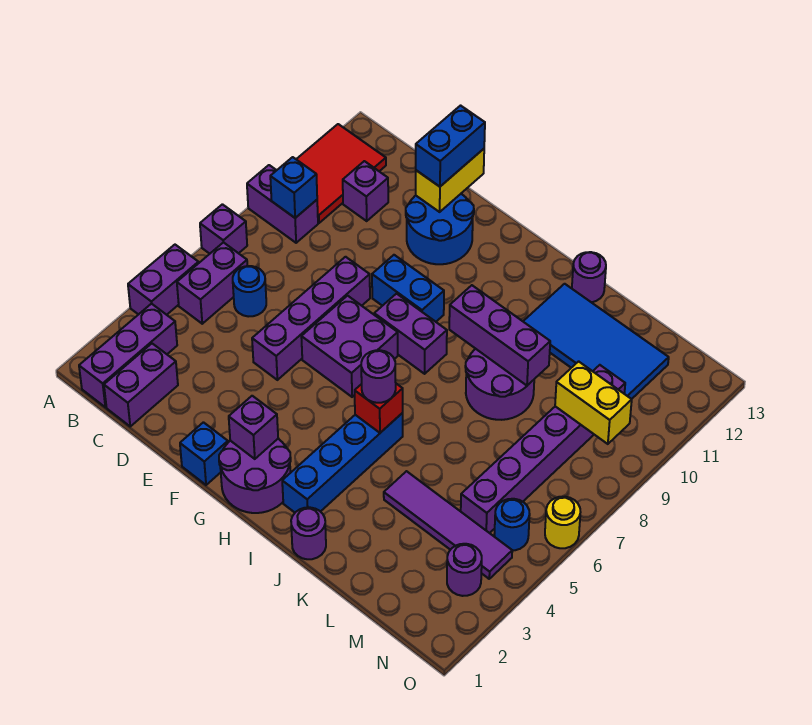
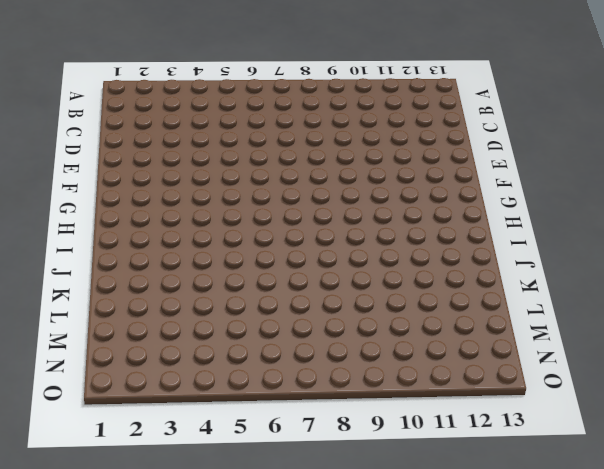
none -> purple 1x2 brick [128,245,199,315]
none -> purple 1x1 brick [200,204,247,254]
none -> purple 1x2 brick [247,165,318,243]
none -> red 2x3 tile [296,124,386,223]

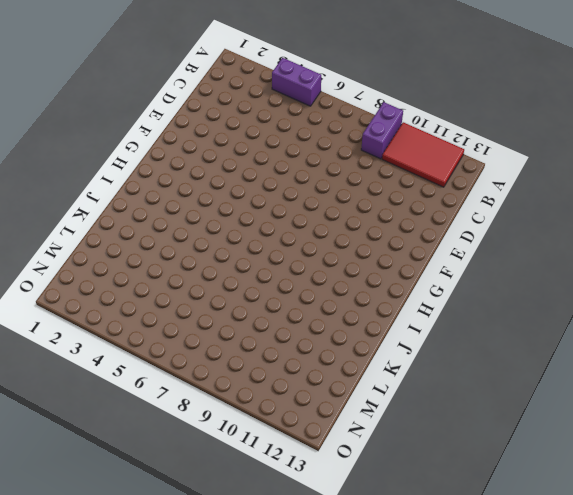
none -> purple 1x1 brick [200,204,247,254]
none -> purple 1x3 brick [79,304,177,407]
none -> purple 1x2 brick [177,242,247,324]
none -> purple 1x2 brick [104,344,178,426]

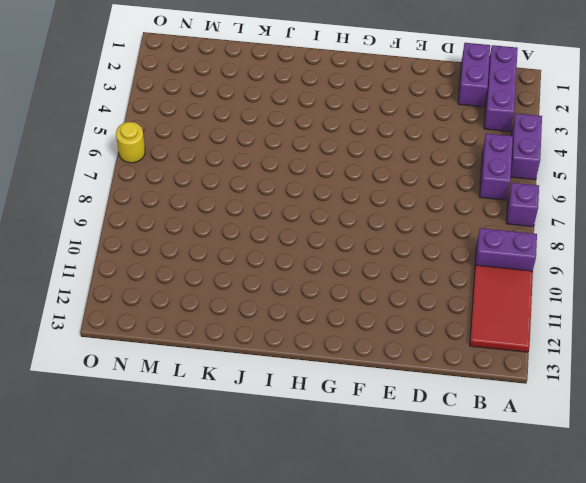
none -> blue 1x1 round brick [233,266,266,317]
none -> purple 1x1 brick [343,161,388,221]
none -> purple 1x4 brick [252,257,370,380]
none -> blue 2x2 round brick [406,194,474,264]

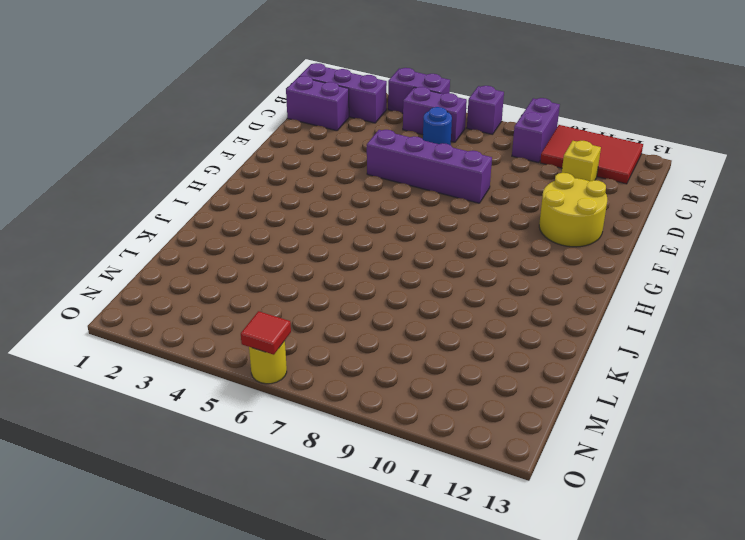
yellow 1x1 brick [562,141,601,181] -> purple 1x1 brick [343,161,388,221]
yellow 2x2 round brick [539,173,607,247] -> blue 2x2 round brick [406,194,474,264]
red 1x1 tile [241,311,291,355] -> none
none -> blue 1x1 brick [180,422,228,485]
none -> purple 2x2 brick [301,296,398,397]
none -> blue 1x2 brick [372,255,444,322]
none -> purple 2x2 round brick [219,439,291,513]

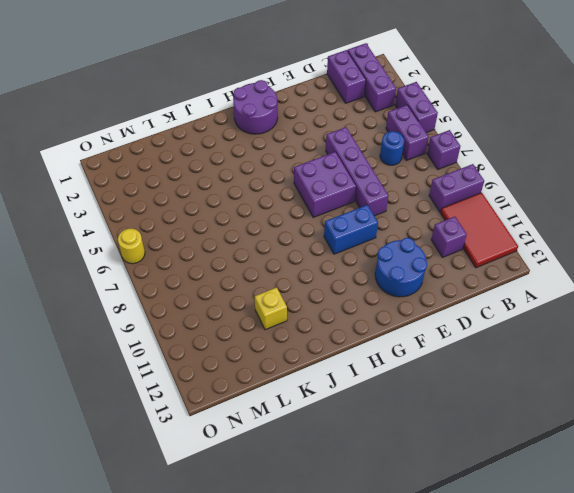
yellow 1x1 brick [255,287,287,330] -> blue 2x4 tile [523,284,669,399]
none -> blue 1x1 brick [180,422,228,485]
none -> purple 1x2 brick [374,294,447,374]
none -> blue 1x4 brick [282,413,403,512]
none -> purple 1x1 round brick [291,507,326,559]

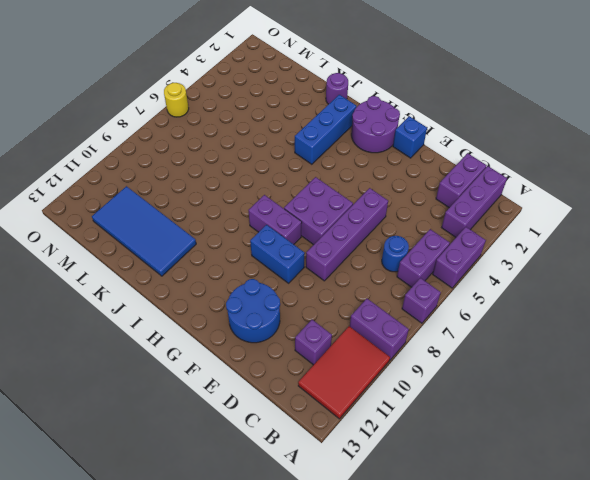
blue 1x3 brick [295,95,357,164] -> blue 1x4 brick [282,413,403,512]
none -> purple 2x2 round brick [465,349,534,420]
none -> purple 1x1 round brick [572,252,606,302]
none -> purple 1x4 tile [384,471,512,579]
none -> purple 1x6 brick [461,365,625,533]

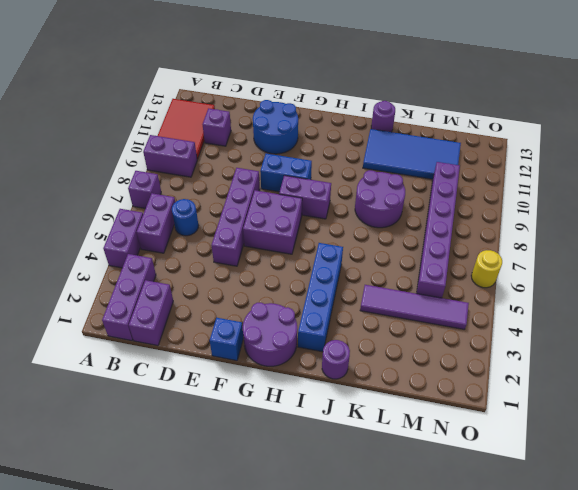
none -> purple 1x1 round brick [447,544,482,596]
none -> blue 1x1 round brick [494,499,530,551]
none -> blue 1x1 brick [270,157,317,218]
none -> yellow 1x2 brick [416,149,484,212]

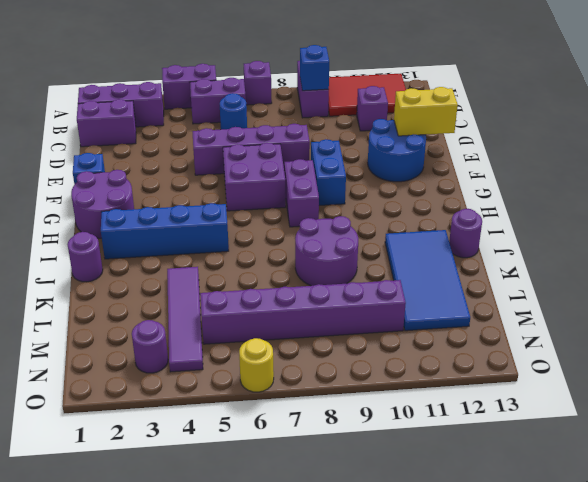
none -> blue 1x1 round brick [494,499,530,551]
none -> purple 1x1 brick [229,396,278,459]
none -> red 1x1 brick [355,384,403,433]
none -> purple 1x3 brick [449,285,550,385]

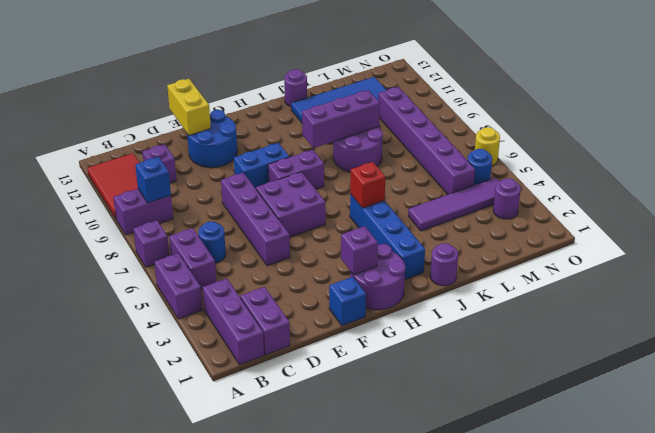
none -> yellow 1x2 brick [555,361,632,444]
none -> blue 1x2 brick [416,106,485,187]
none -> purple 1x1 round brick [361,350,396,403]

